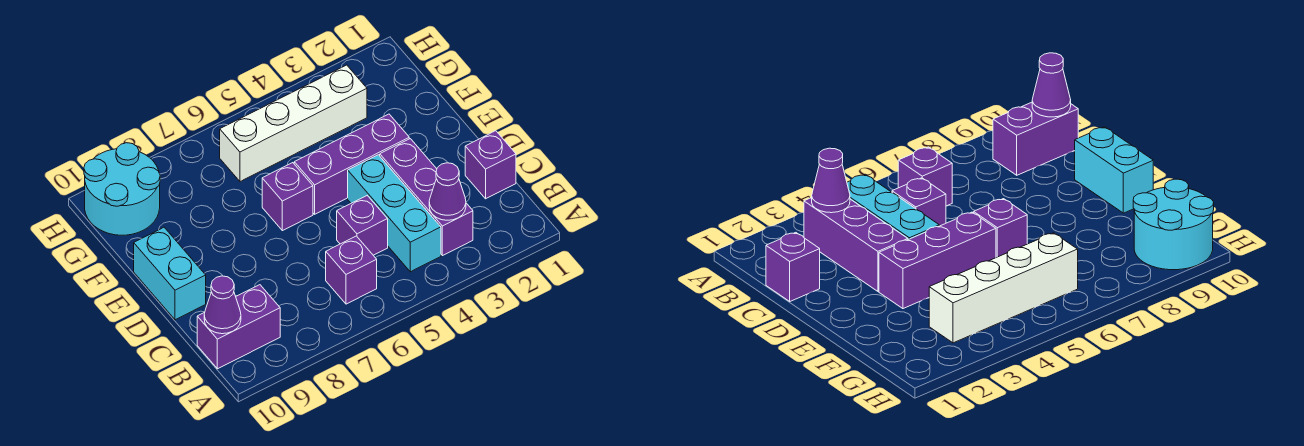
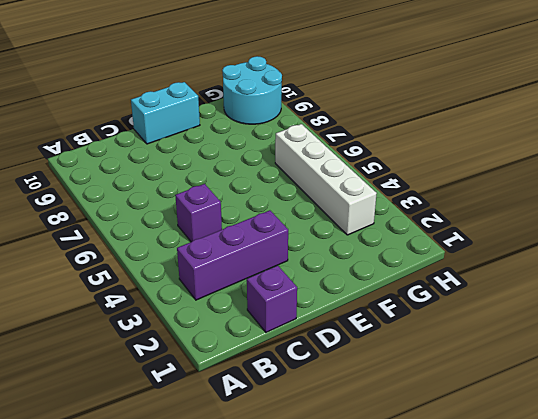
none -> cyan 1x3 brick [348,155,441,272]
none -> purple 1x1 brick [326,236,377,304]
none -> purple 1x2 brick [197,285,280,369]

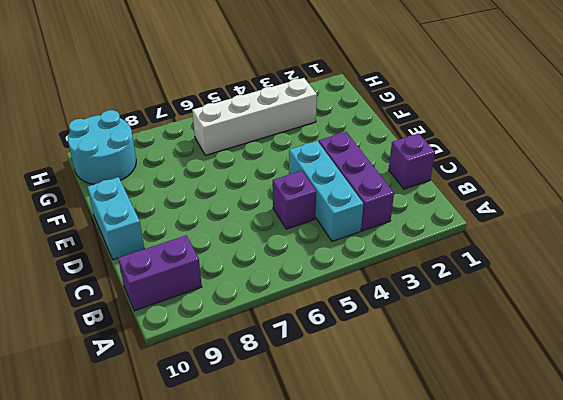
none -> purple 1x1 brick [326,236,377,304]
none -> purple 1x3 brick [294,114,409,214]
none -> purple 1x1 brick [262,163,313,231]

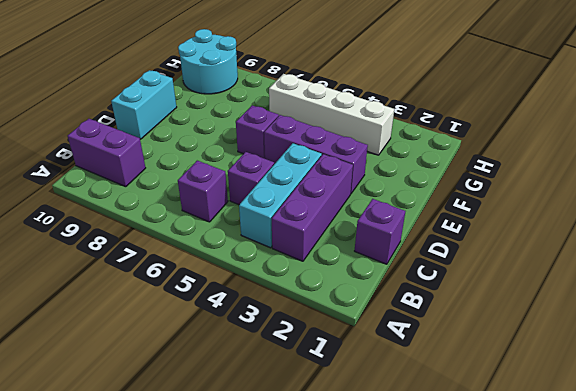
none -> purple 1x1 cone [429,163,466,220]
none -> purple 1x1 cone [204,276,241,334]

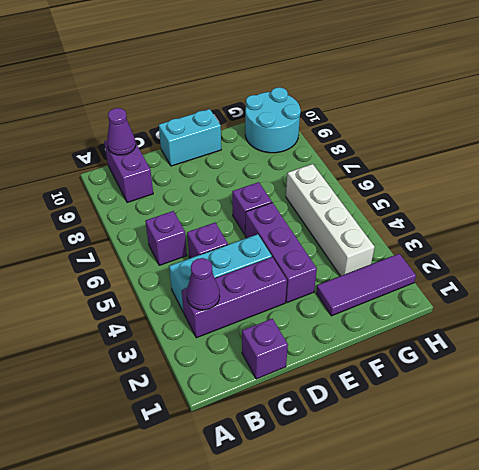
purple 1x3 tile [316,254,416,316] -> none

